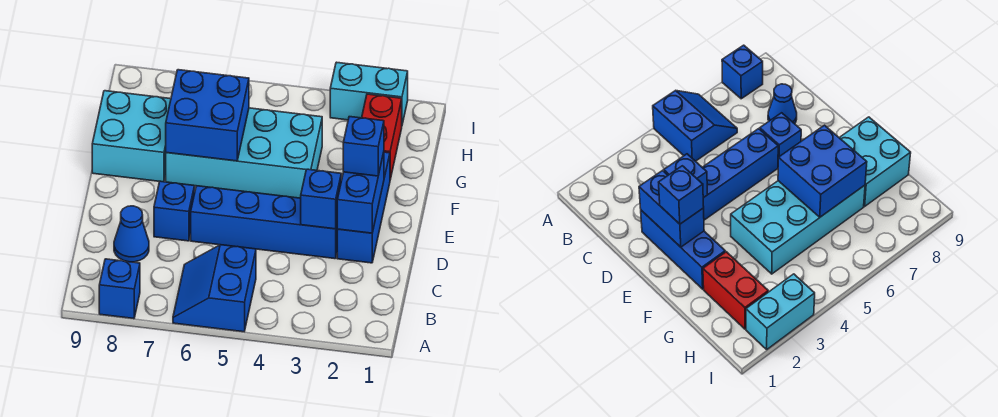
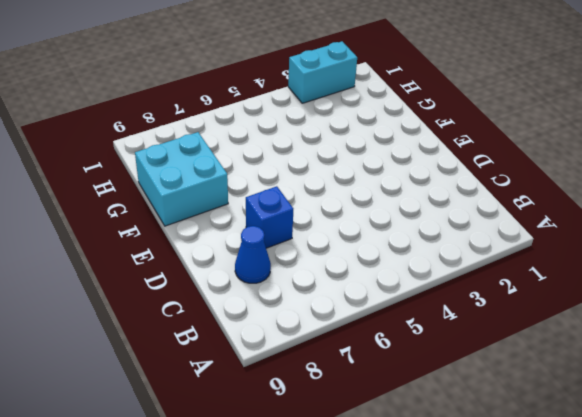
none -> blue 2x2 slope [173,245,256,332]
none -> blue 1x1 brick [99,259,140,319]
none -> blue 1x3 brick [337,152,390,263]

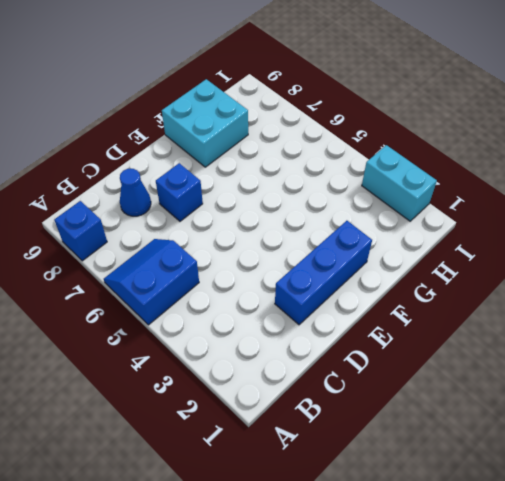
none -> blue 1x4 brick [191,186,337,259]
none -> cyan 2x4 brick [166,108,322,198]
none -> red 1x2 brick [362,94,402,179]

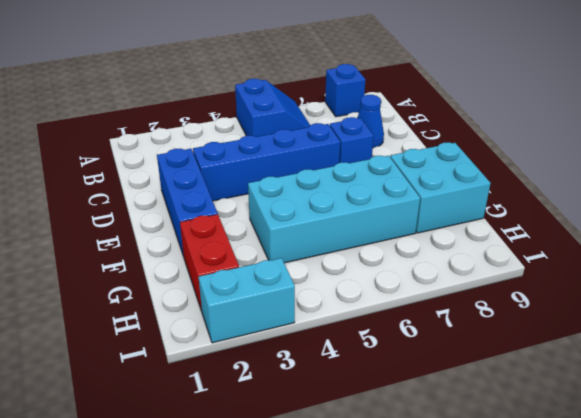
none -> blue 1x2 brick [337,152,384,233]
none -> blue 1x1 brick [301,169,341,229]
none -> blue 2x2 brick [166,70,249,161]

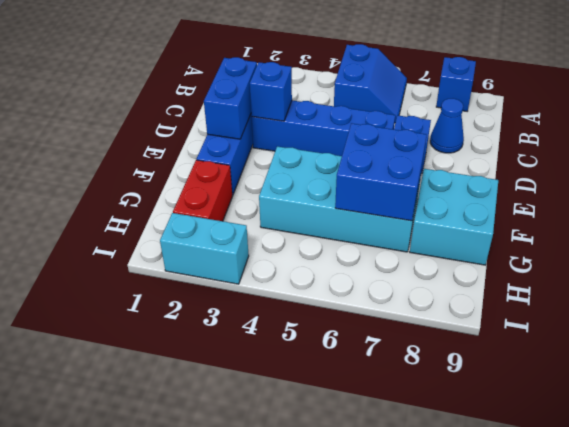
none -> blue 1x1 brick [343,117,384,176]

